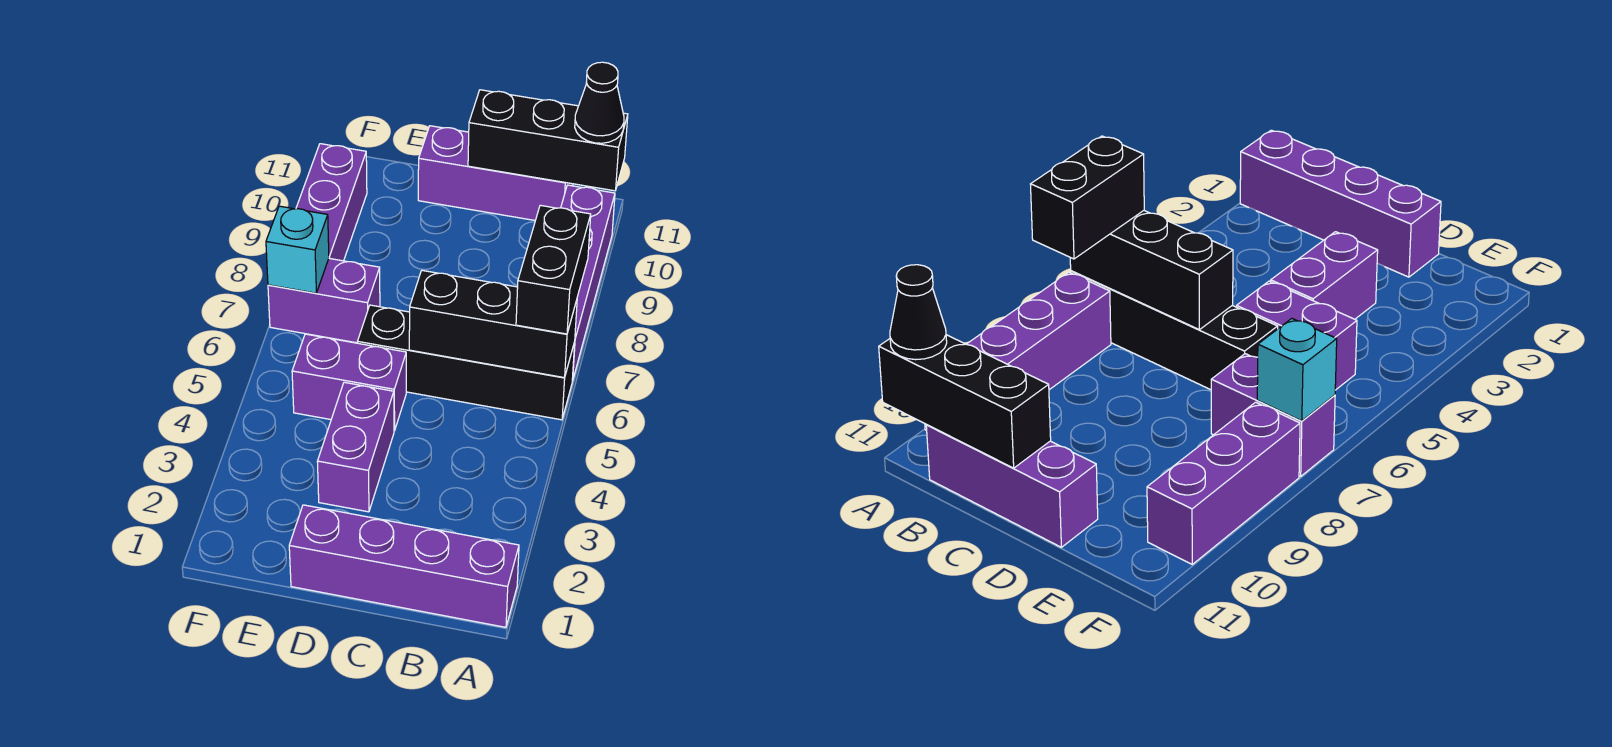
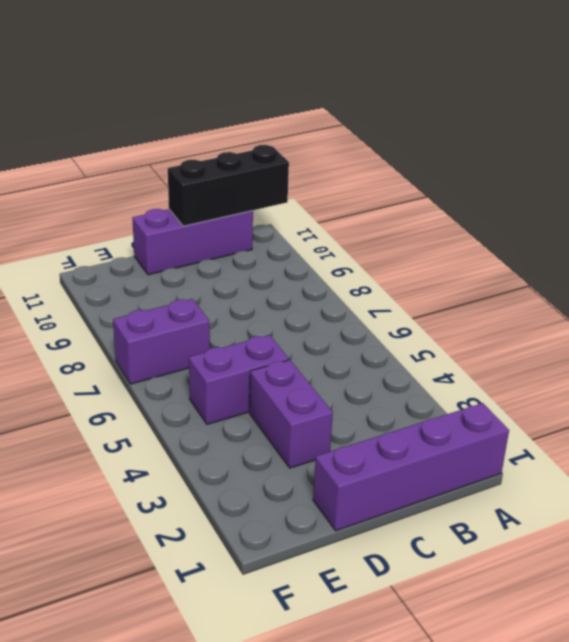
none -> black 1x4 brick [357,305,575,420]
none -> purple 1x4 brick [561,185,615,381]
none -> purple 1x3 brick [296,144,367,261]

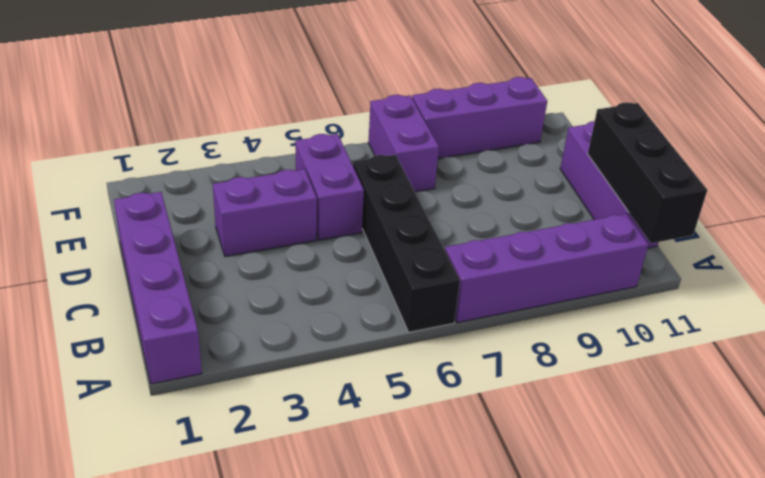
none -> black 1x3 brick [409,270,577,378]
none -> cyan 1x1 brick [266,206,329,293]
none -> black 1x2 brick [516,205,591,334]

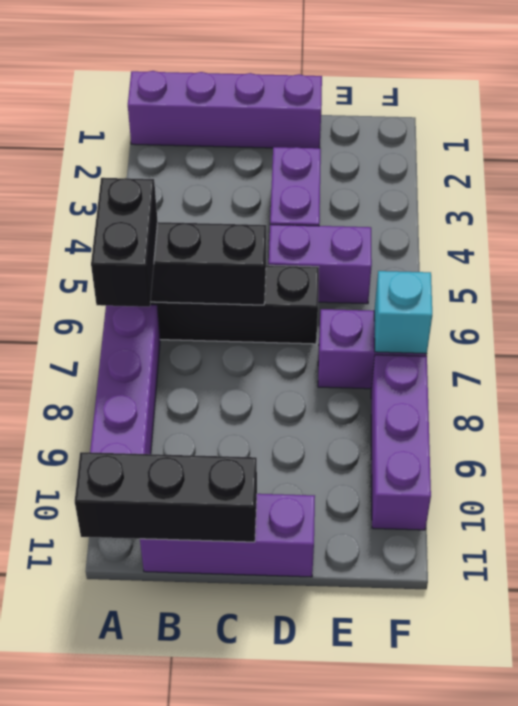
none -> black 1x1 cone [575,62,624,143]

